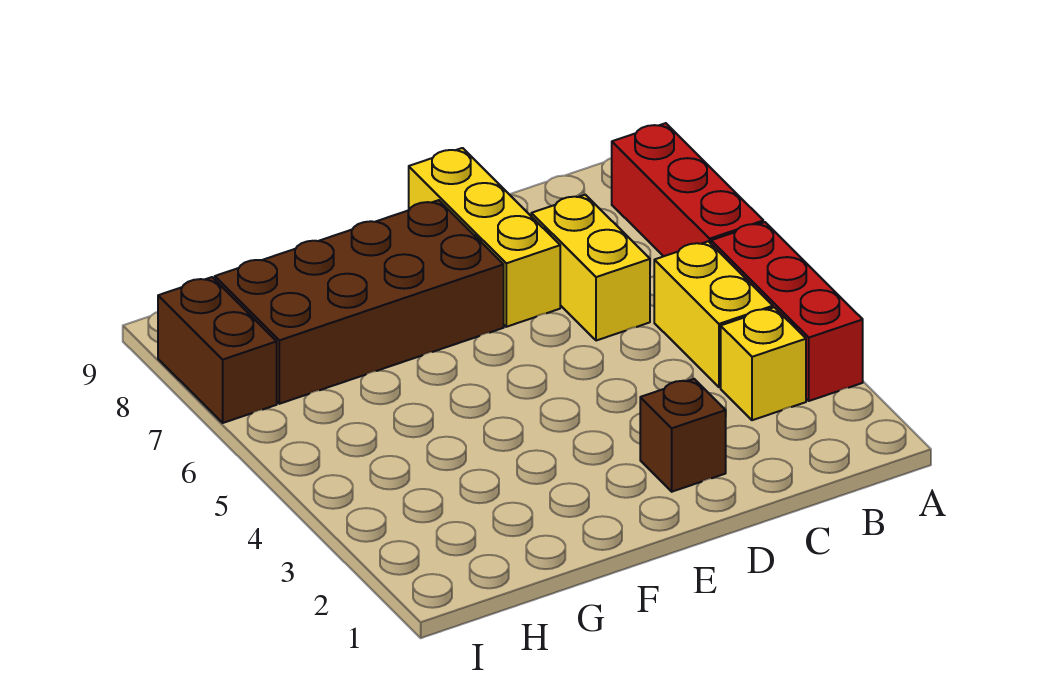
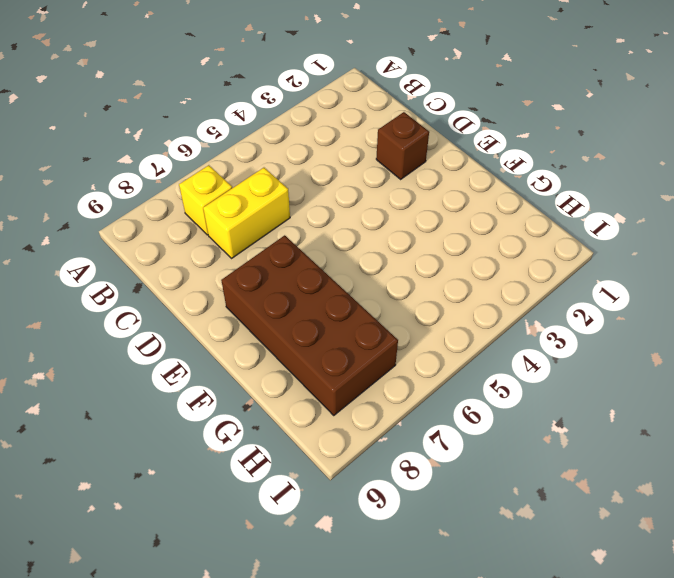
yellow 1x1 brick [179,165,232,235] -> yellow 1x1 brick moved to [721,307,806,420]
none -> red 1x3 brick [711,222,863,401]
none -> red 1x3 brick [612,123,763,256]

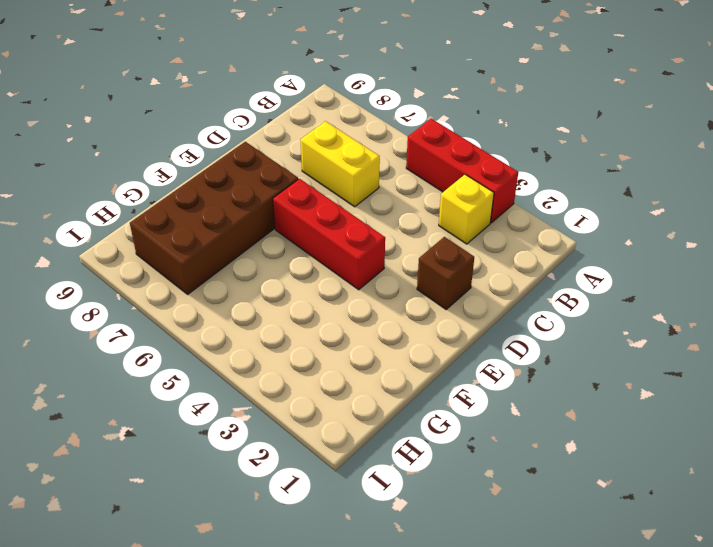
red 1x3 brick [273,179,385,290] -> red 1x3 brick moved to [612,123,763,256]
none -> yellow 1x2 brick [654,241,773,387]
none -> yellow 1x3 brick [409,148,560,327]

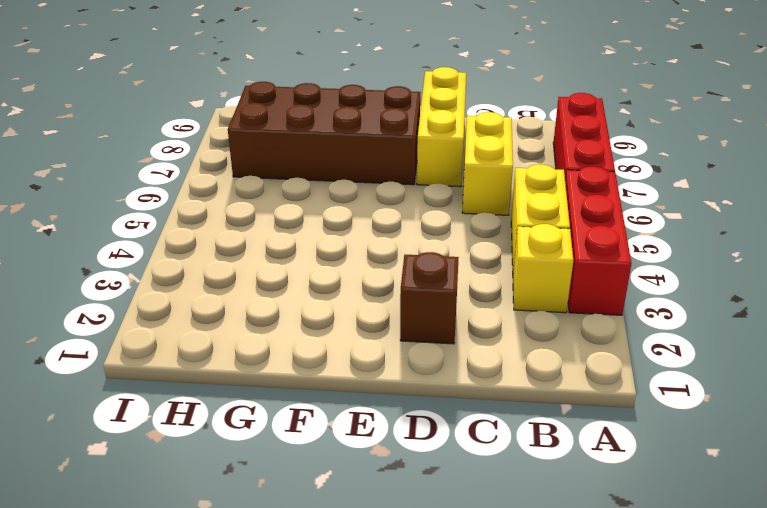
none -> brown 1x2 brick [158,277,277,423]

